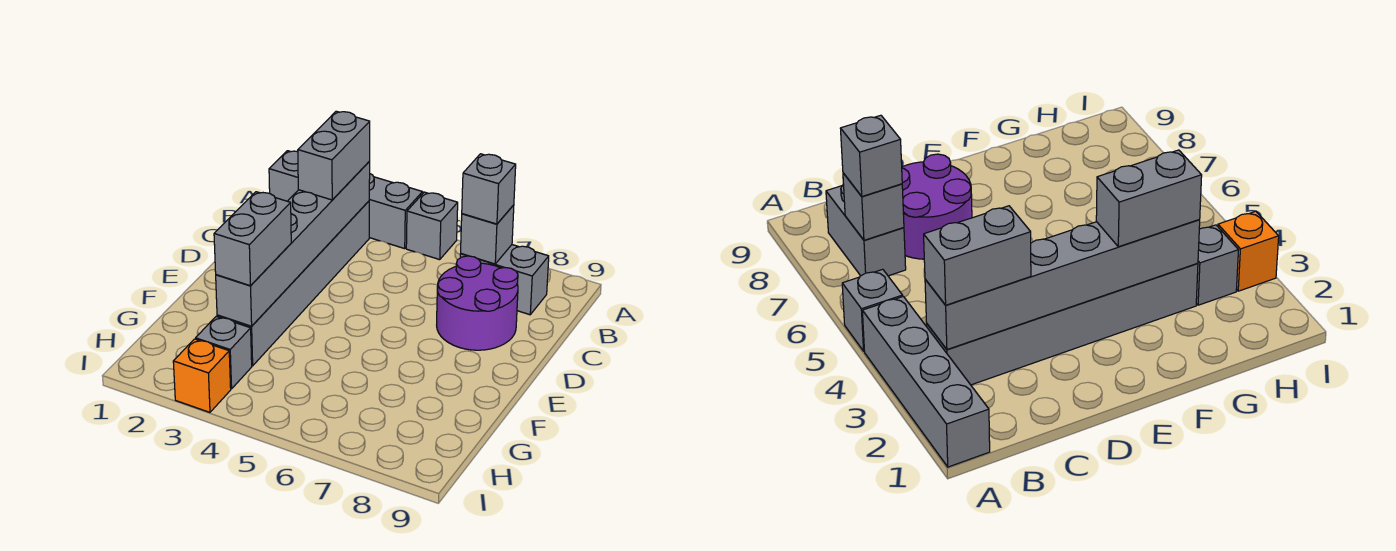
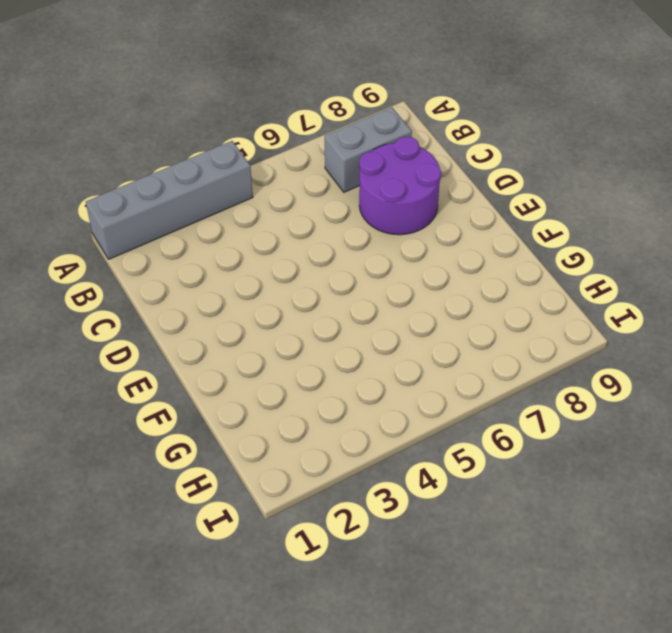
none -> grey 1x1 brick [406,192,458,260]
none -> grey 1x6 brick [217,201,369,366]
none -> grey 1x1 brick [196,316,252,389]

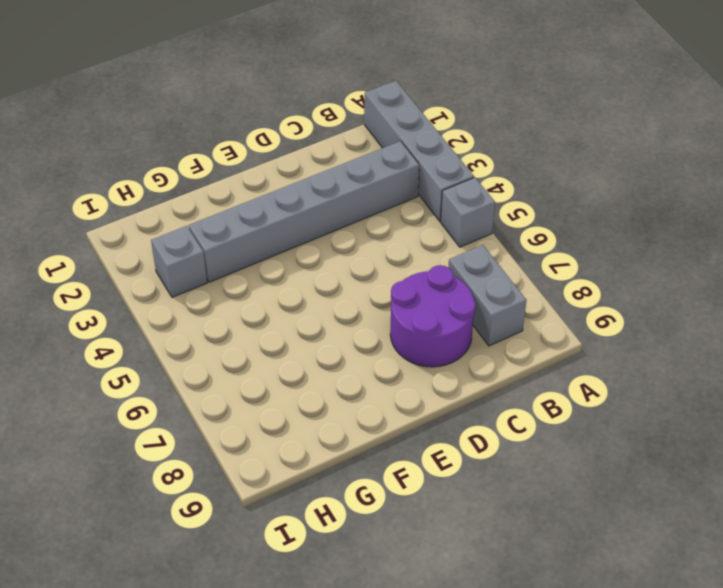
none -> orange 1x1 brick [173,339,231,412]
none -> grey 1x6 brick [216,162,370,326]
none -> grey 1x1 brick [461,205,514,264]

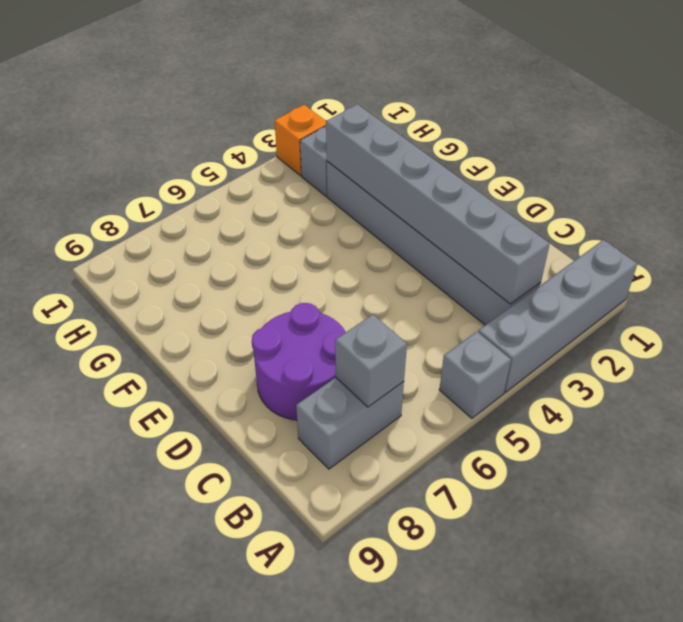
none -> grey 1x2 brick [298,111,370,200]
none -> grey 1x1 brick [462,154,516,224]
none -> grey 1x2 brick [214,192,291,285]

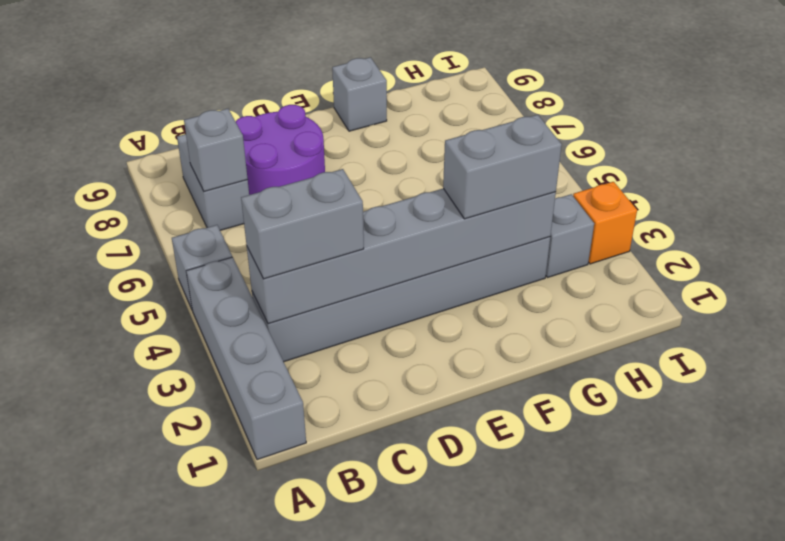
grey 1x1 brick [332,57,387,131] -> grey 1x1 brick moved to [462,154,516,224]

